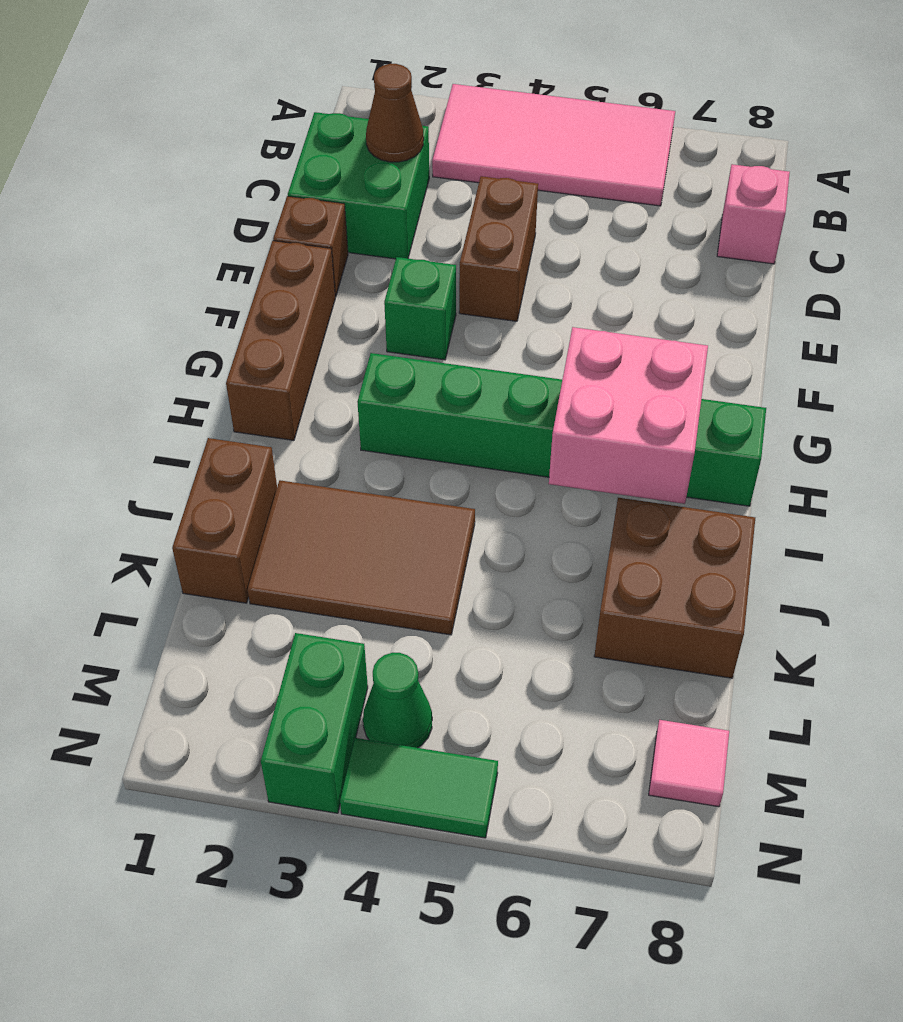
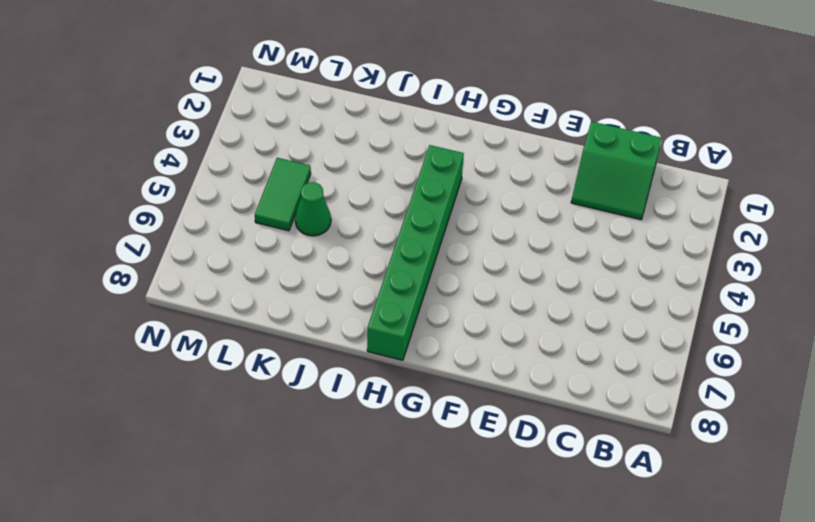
green 2x2 slope [571,121,662,220] -> green 2x2 brick [288,112,429,259]
green 1x1 cone [295,182,331,236] -> green 1x1 cone moved to [363,653,432,748]
green 1x2 tile [255,158,311,231] -> green 1x2 tile moved to [340,738,498,838]
none -> pink 2x4 tile [432,84,675,206]
none -> pink 1x1 brick [717,164,790,264]
none -> brown 1x2 brick [459,176,538,321]

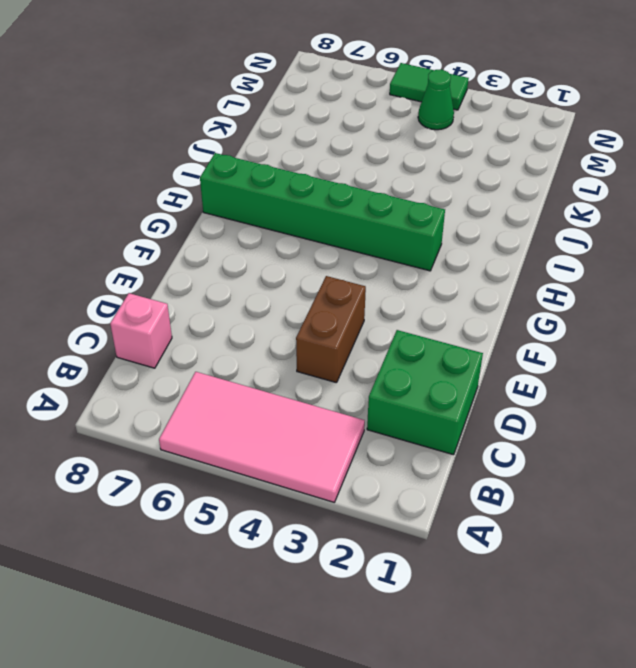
none -> brown 1x1 brick [273,196,348,297]
none -> brown 1x3 brick [226,241,335,440]
none -> green 1x1 brick [384,257,456,360]

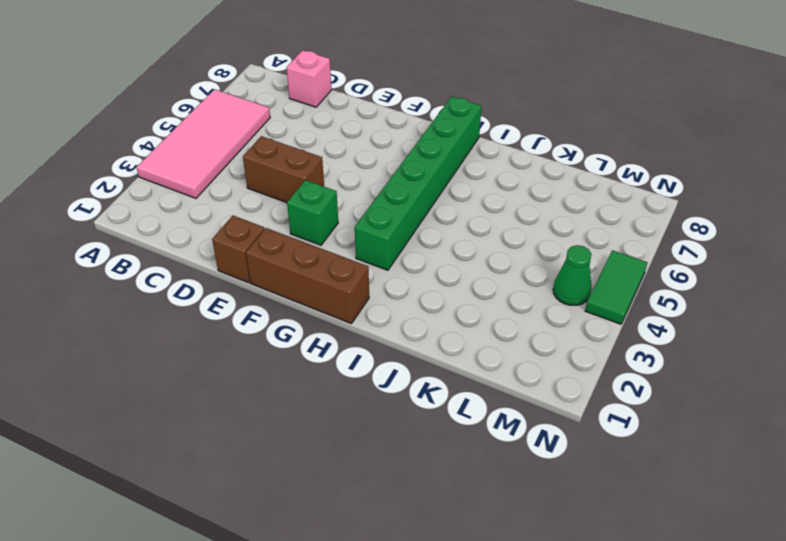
none -> green 2x2 brick [288,112,429,259]
none -> brown 1x2 brick [172,438,277,603]
none -> brown 2x3 tile [248,480,475,635]

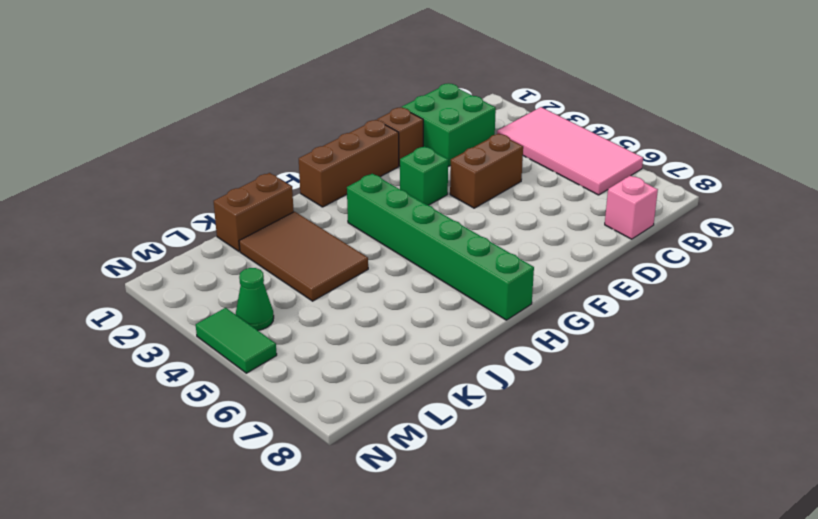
none -> brown 2x2 brick [594,498,755,678]
none -> green 1x2 brick [261,633,368,813]
none -> pink 1x1 tile [649,720,729,807]

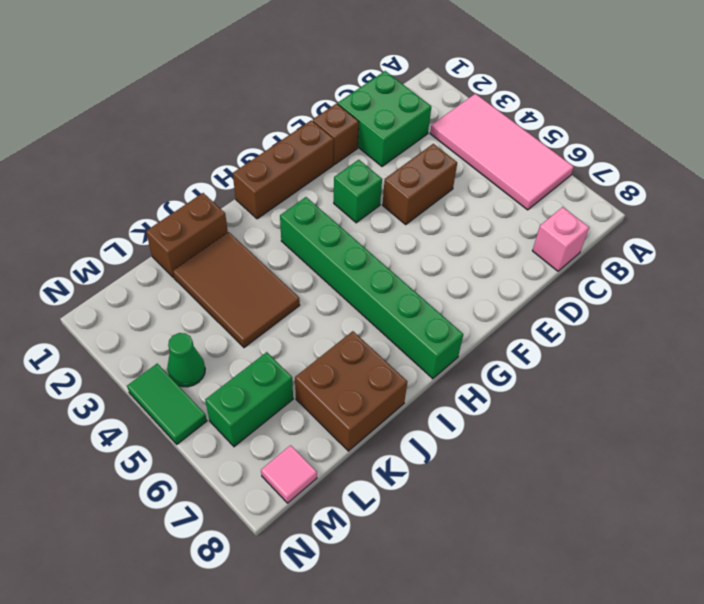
green 1x2 brick [205,352,293,447] -> green 1x2 brick moved to [261,633,368,813]
none -> brown 1x1 cone [366,64,424,162]
none -> pink 2x2 brick [549,327,708,504]

